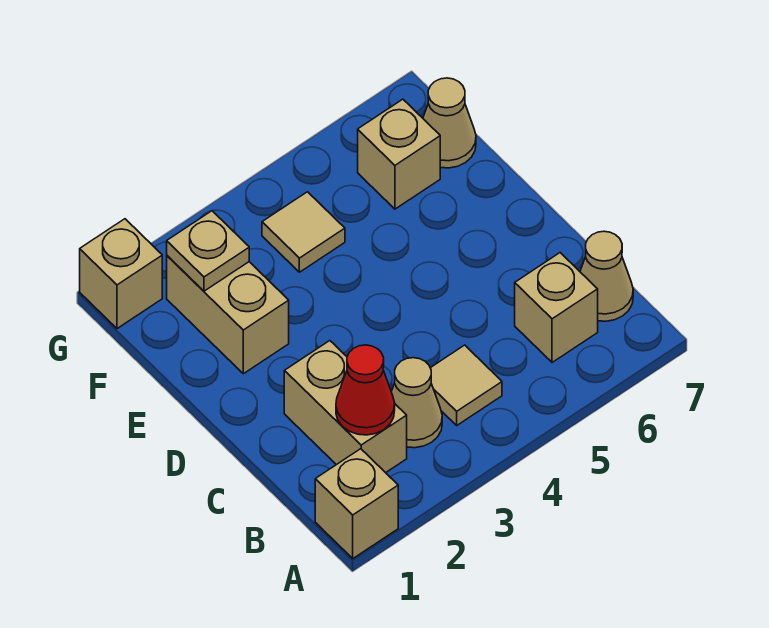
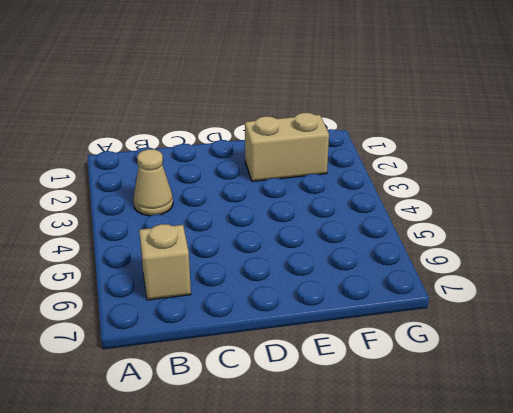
none -> tan 1x1 brick [315,449,398,559]
none -> tan 1x2 brick [284,341,407,473]
none -> tan 1x1 tile [431,345,502,425]

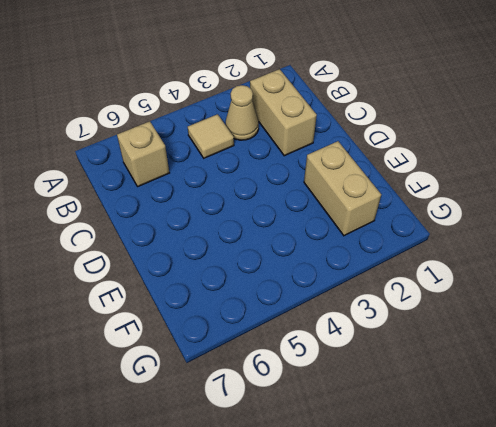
none -> tan 1x1 brick [315,449,398,559]
none -> tan 1x1 cone [580,231,633,321]
none -> tan 1x1 tile [262,192,345,272]

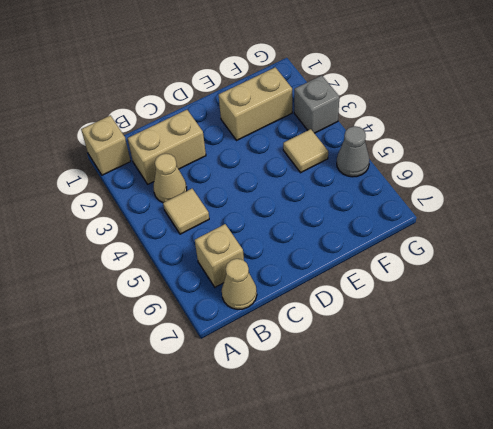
grey 1x1 brick [294,75,339,133] -> none
grey 1x1 cone [337,126,370,177] -> none
none -> tan 1x1 brick [358,99,440,209]
none -> tan 1x1 cone [423,78,476,168]
none -> tan 1x1 brick [80,219,162,329]

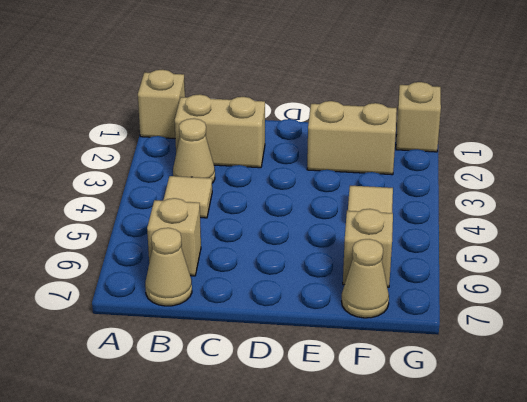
none -> red 1x1 cone [336,345,395,435]
none -> tan 1x1 plate [167,211,249,291]

